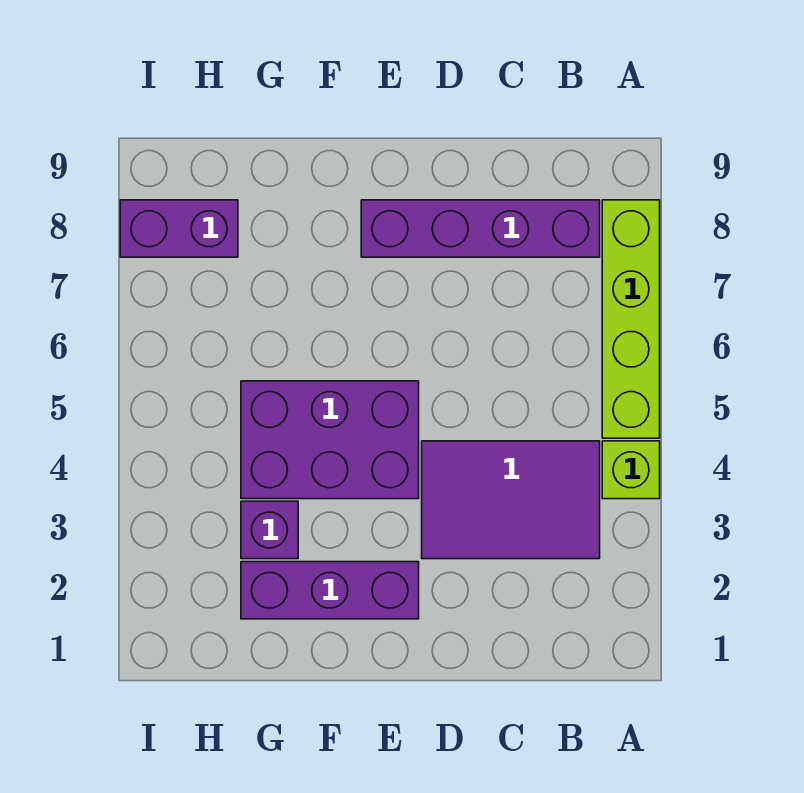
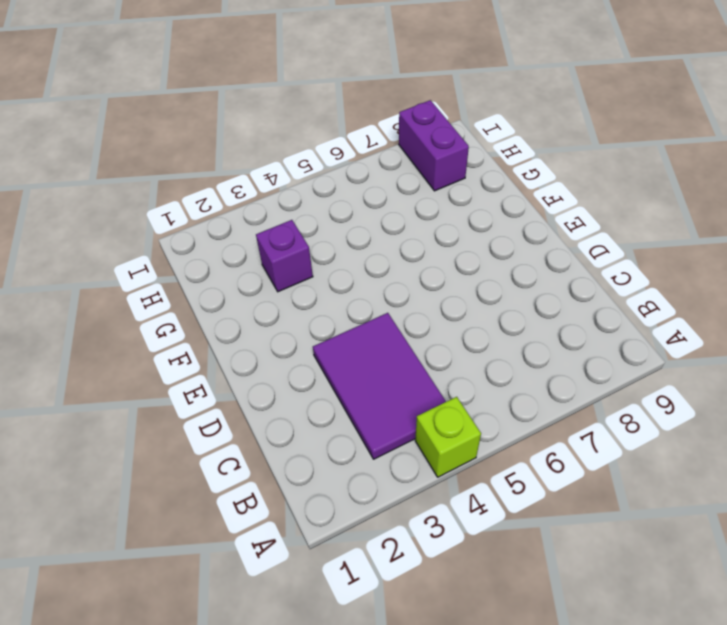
none -> lime 1x4 brick [602,200,660,438]
none -> purple 1x4 brick [361,200,600,257]

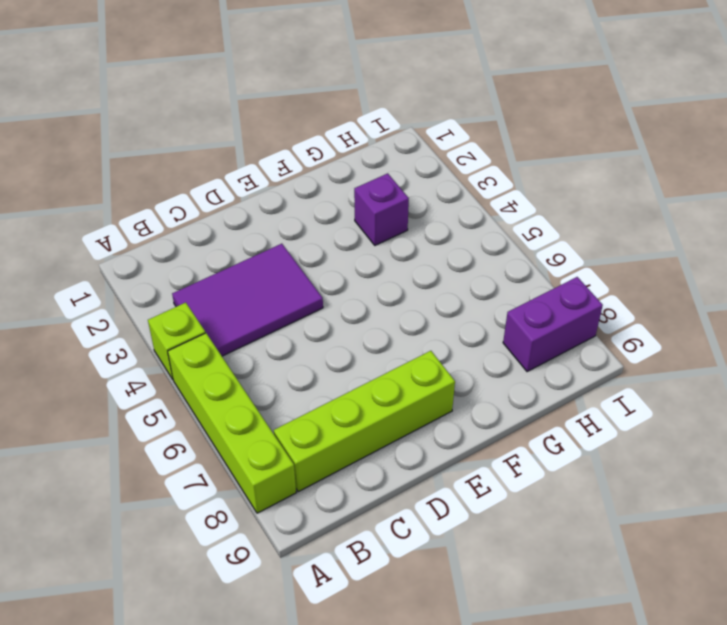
lime 1x4 brick [274,351,455,492] -> purple 1x4 brick [361,200,600,257]
none -> purple 1x3 brick [241,562,419,619]
none -> purple 2x3 brick [241,381,419,499]

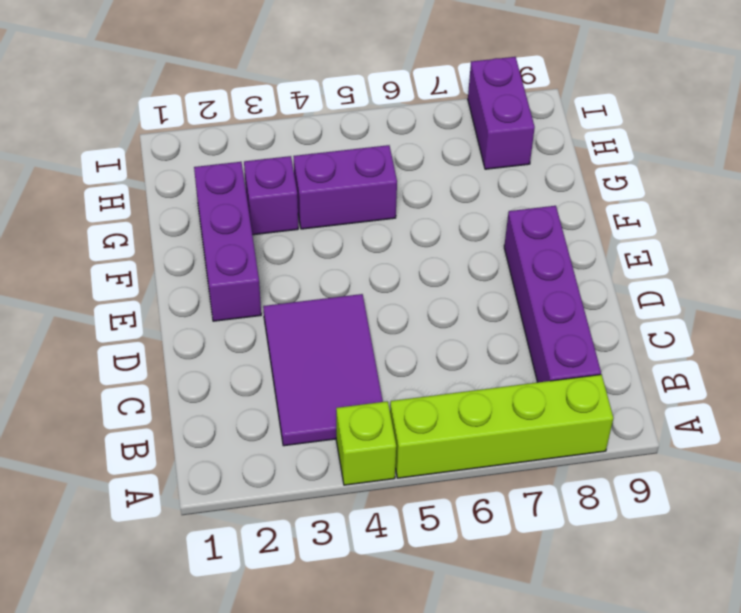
purple 1x2 brick [294,145,397,229] -> purple 2x3 brick [241,381,419,499]

